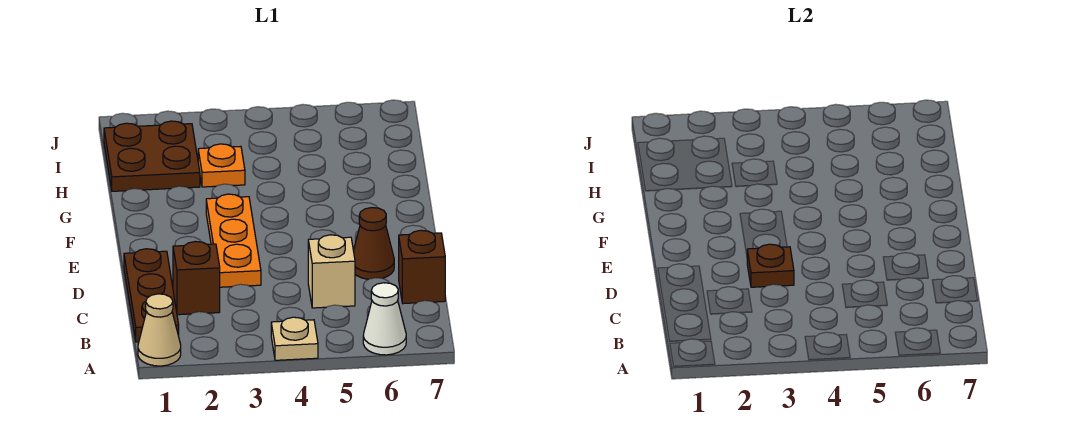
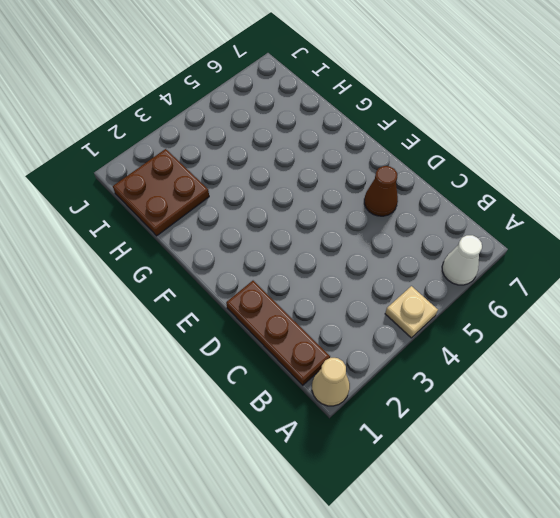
none -> brown 1x1 brick [173,242,220,315]
none -> tan 1x1 brick [308,235,355,308]
none -> brown 1x1 brick [399,230,445,304]

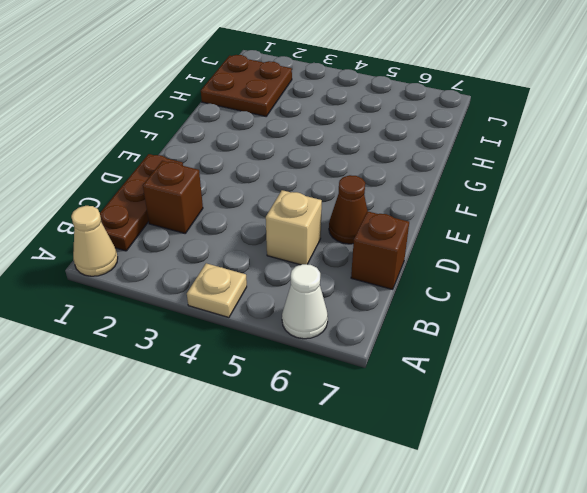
none -> orange 1x3 plate [206,194,261,287]
none -> orange 1x1 plate [198,144,245,187]
none -> brown 1x1 plate [747,244,794,287]

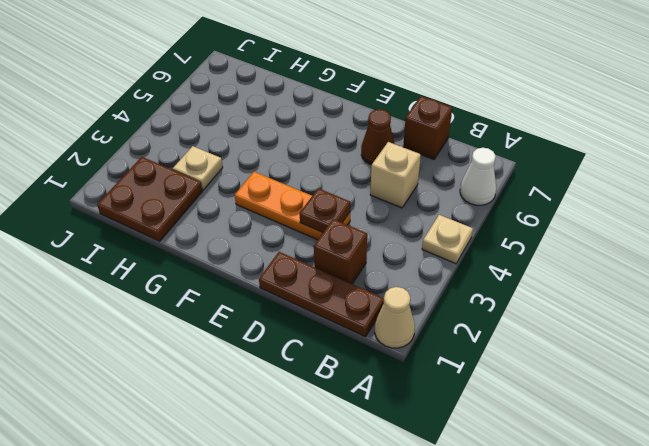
tan 1x1 plate [173,146,223,190] -> orange 1x1 plate [198,144,245,187]

